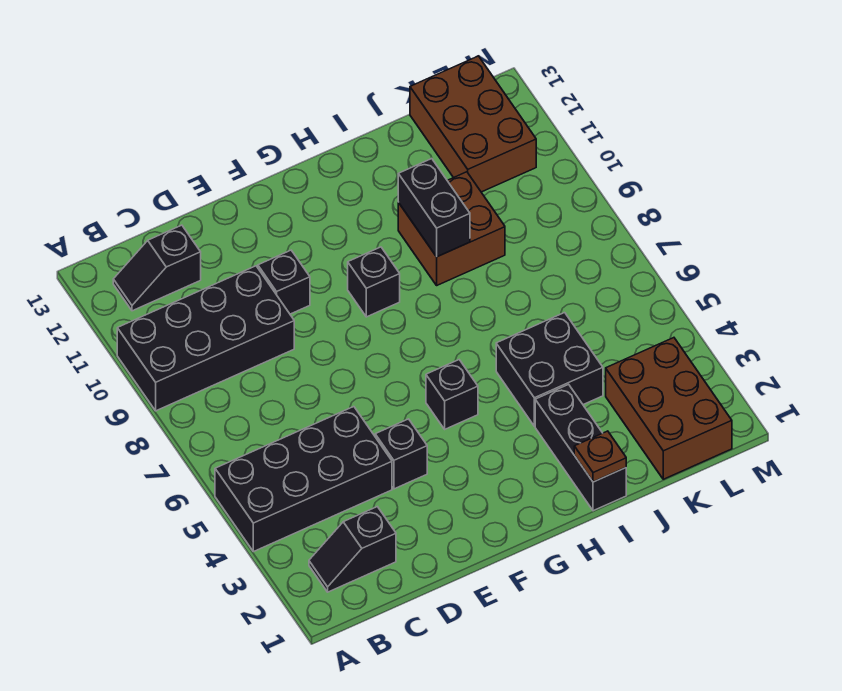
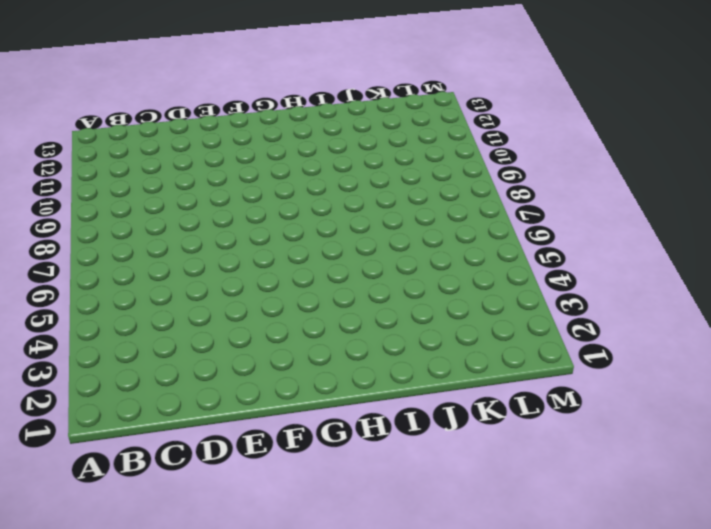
none -> black 2x4 brick [215,407,392,552]
none -> black 2x4 brick [117,266,294,411]
none -> black 1x2 slope [309,507,396,592]

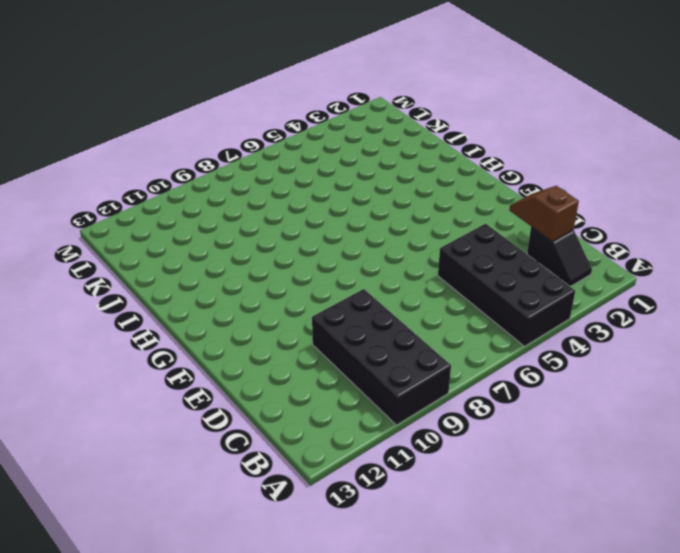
brown 1x2 slope [509,186,579,242] -> none
none -> black 1x2 slope [113,225,201,311]
none -> black 1x1 brick [375,419,427,489]
none -> black 1x1 brick [258,250,310,314]

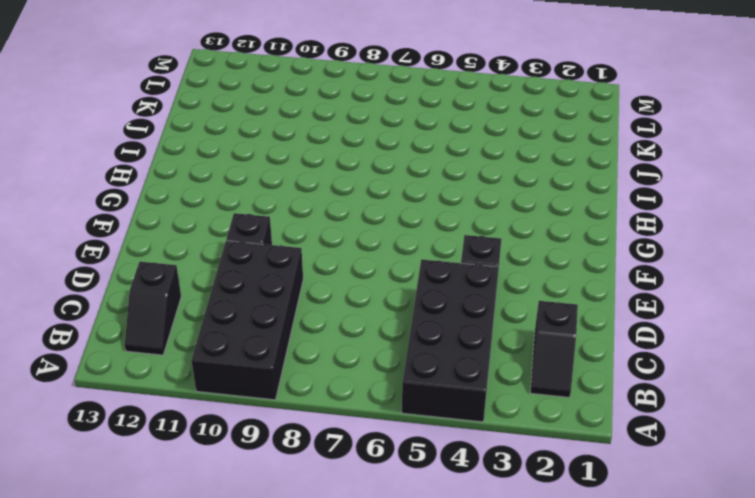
none -> black 1x1 brick [426,360,478,429]
none -> black 1x1 brick [348,247,400,317]
none -> black 1x3 brick [535,384,626,511]

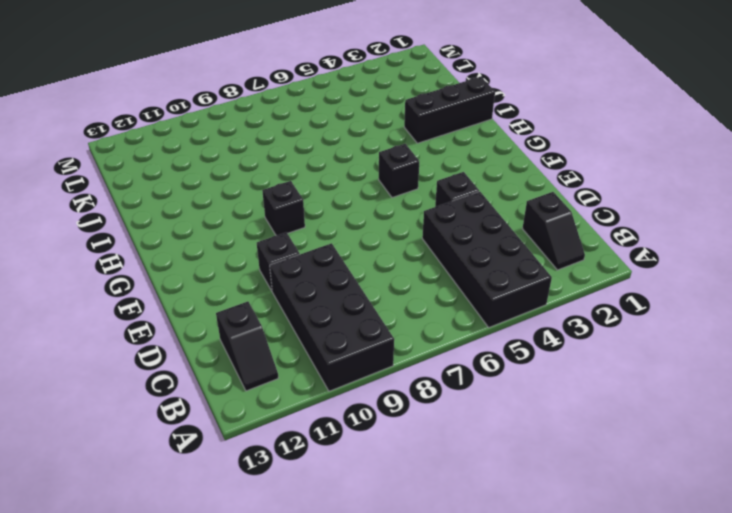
none -> black 2x2 brick [496,313,603,426]
none -> brown 2x2 brick [398,172,505,285]
none -> brown 2x3 brick [606,338,732,479]

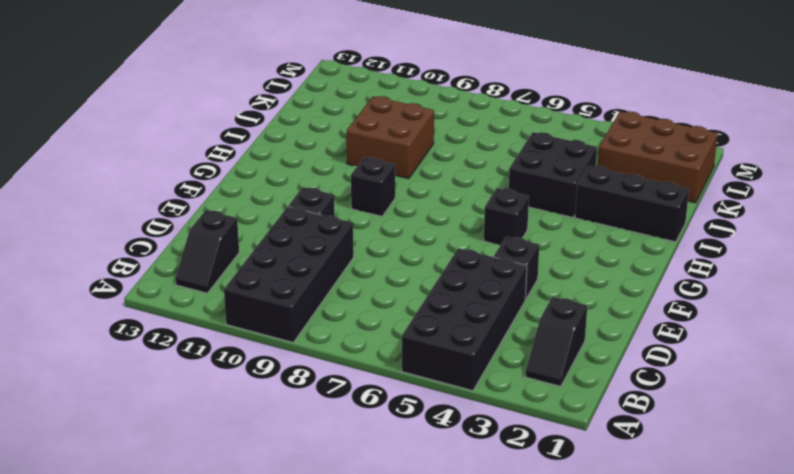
none -> brown 2x3 brick [410,56,536,192]
none -> brown 1x1 plate [574,431,626,482]
none -> black 1x2 brick [398,159,470,257]

